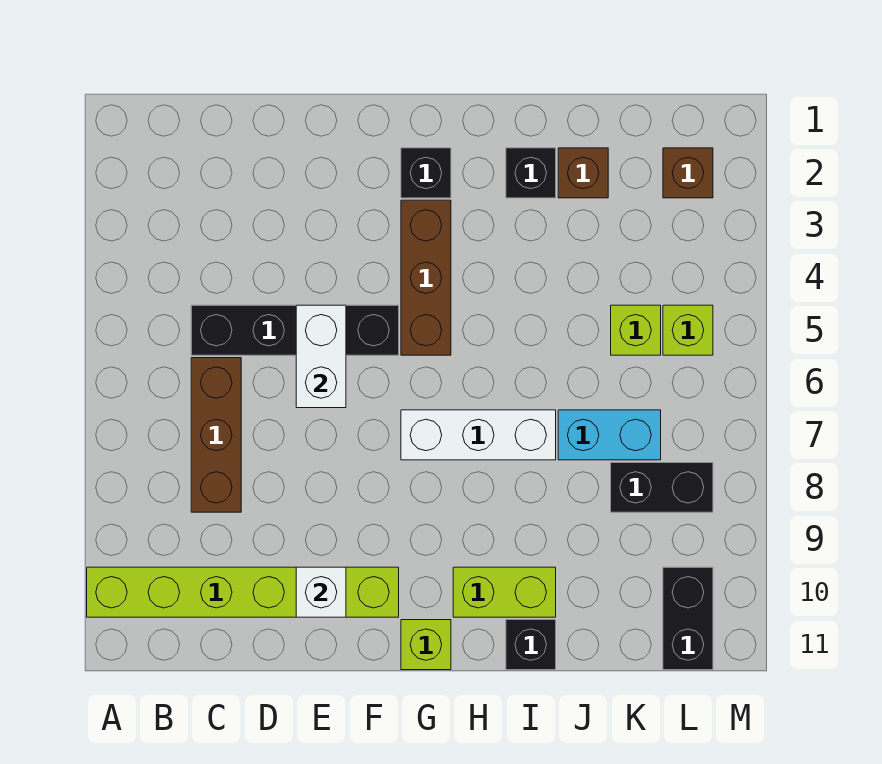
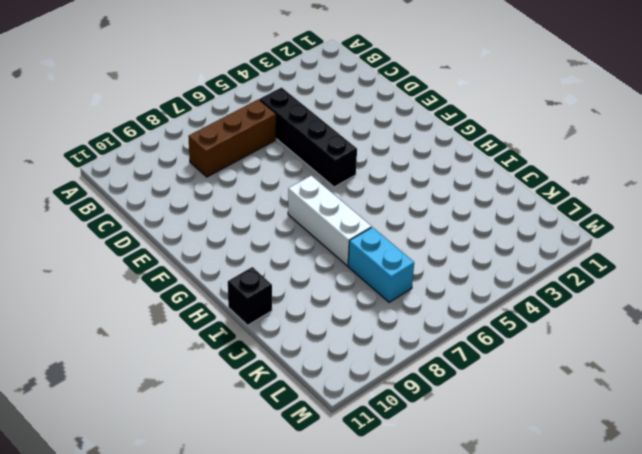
none -> lime 1x6 brick [87,567,399,617]
none -> black 1x1 brick [401,148,451,198]
none -> brown 1x3 brick [401,200,451,355]

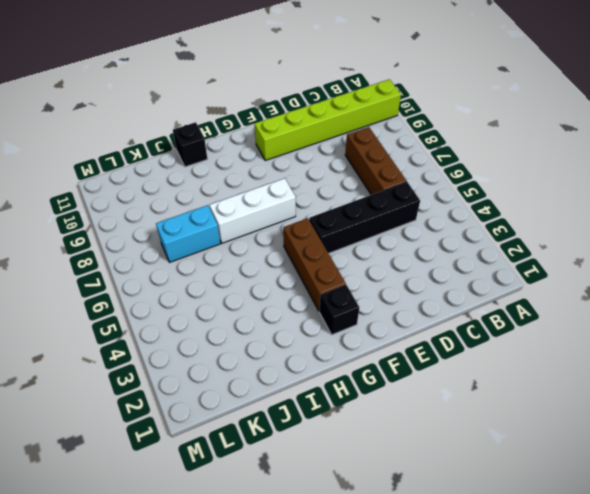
none -> lime 1x1 brick [401,620,451,670]
none -> lime 1x2 brick [453,567,556,617]
none -> black 1x1 brick [506,148,556,198]

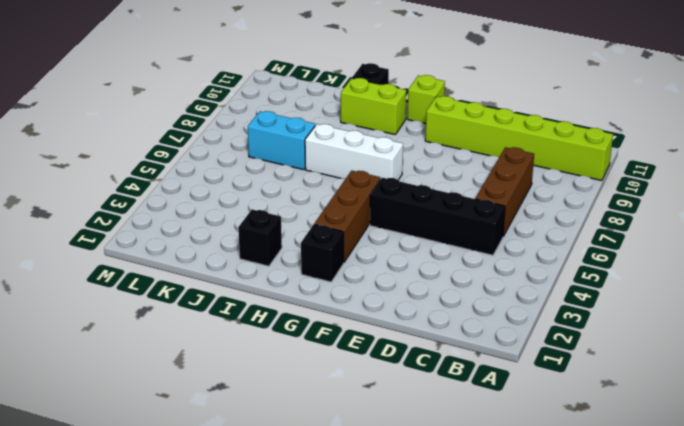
none -> brown 1x1 brick [558,148,608,198]
none -> lime 1x1 brick [611,305,661,355]
none -> black 1x2 brick [611,463,713,512]

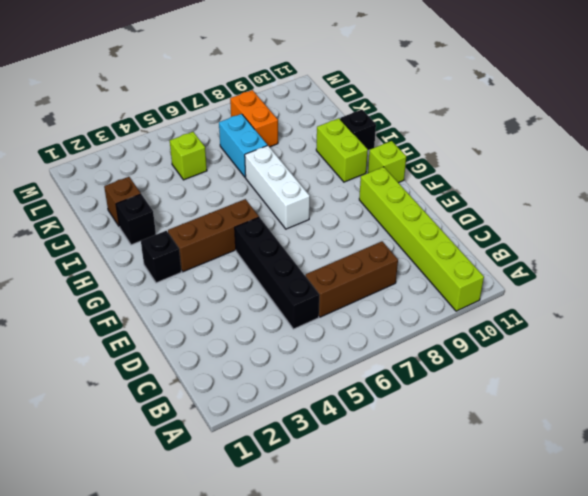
orange 1x2 brick [230,90,278,147] -> black 1x2 brick [611,463,713,512]
none -> brown 1x1 brick [663,148,713,198]
none -> lime 1x1 brick [663,305,713,355]
none -> black 1x2 brick [663,567,713,670]

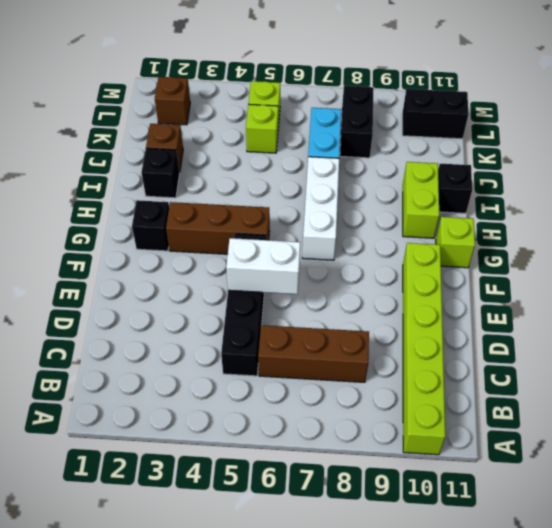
none -> white 1x1 brick [296,567,346,617]

